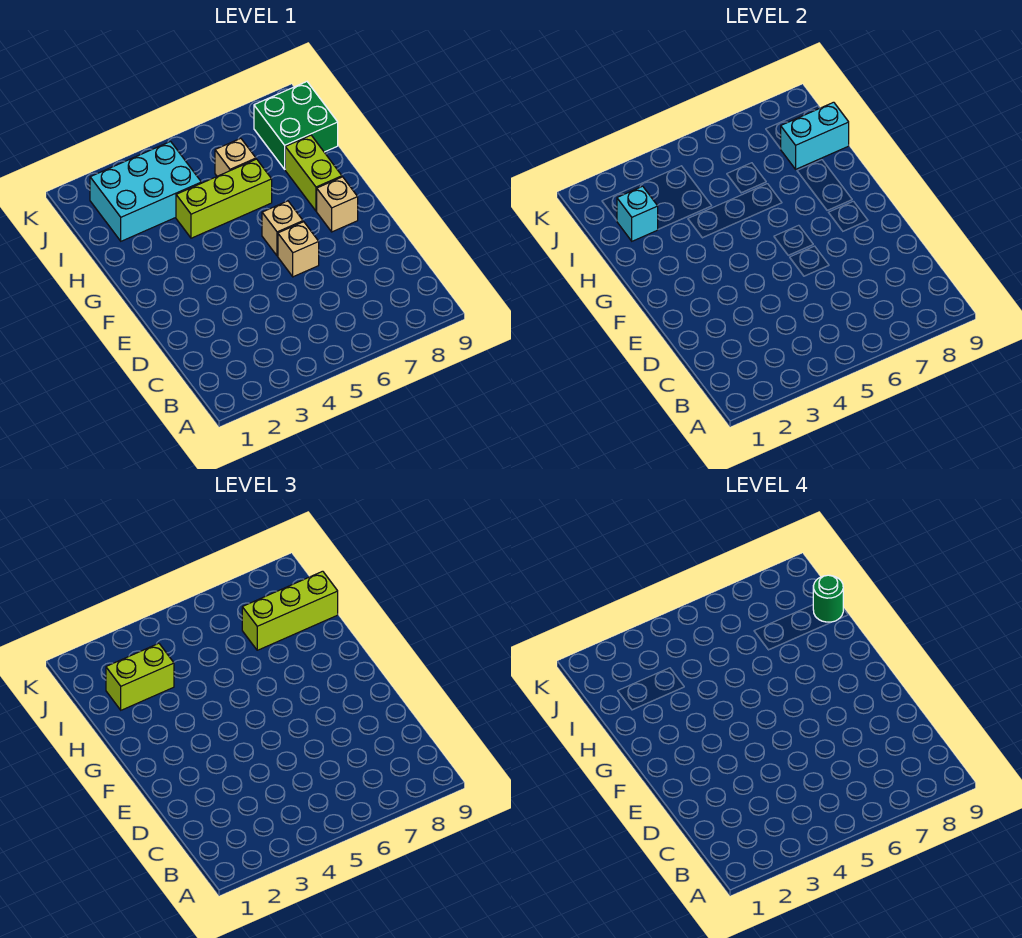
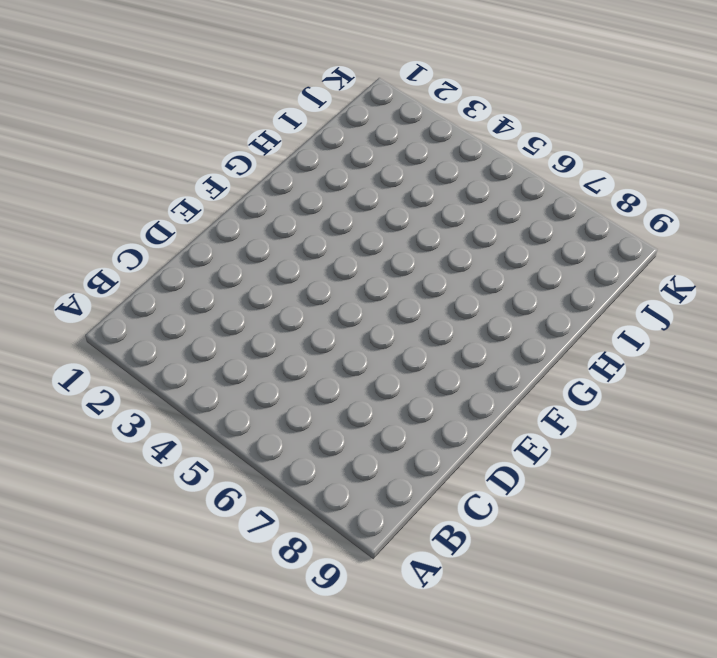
none -> tan 1x1 brick [278,222,319,277]
none -> tan 1x1 brick [262,201,303,256]
none -> tan 1x1 brick [317,177,358,232]

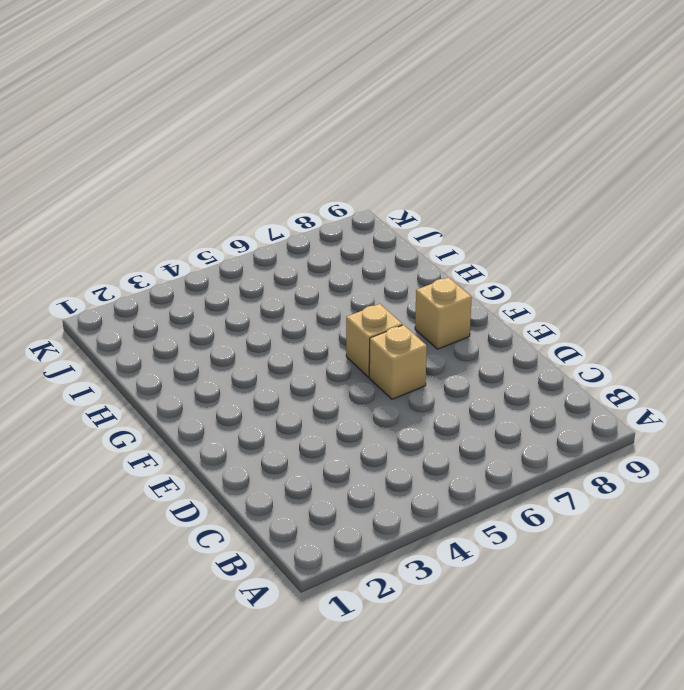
none -> lime 1x2 brick [285,135,342,211]
none -> lime 1x3 brick [176,159,272,238]
none -> cyan 2x3 brick [90,142,201,241]

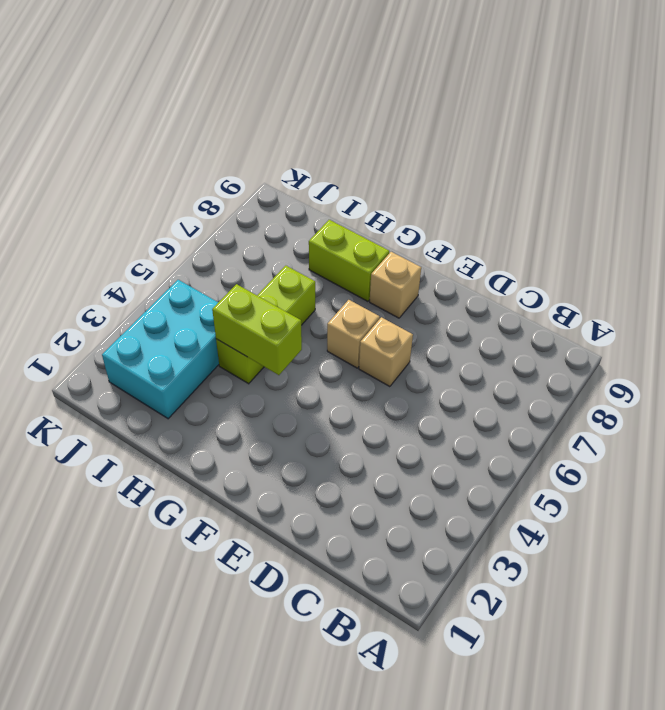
lime 1x2 brick [212,284,302,375] -> lime 1x2 brick turned to [106,643,174,710]
none -> tan 1x1 brick [215,138,256,176]
none -> green 2x2 brick [254,82,338,169]
none -> cyan 1x1 brick [617,186,658,241]

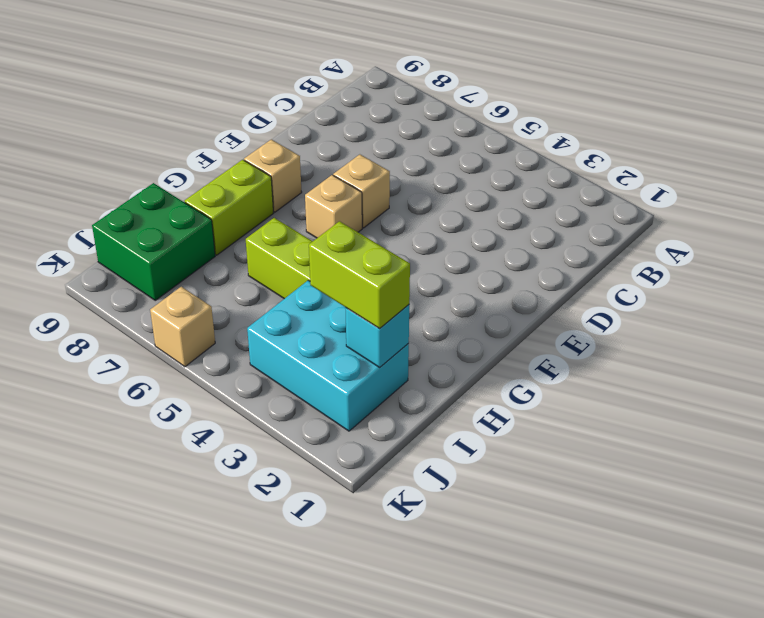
tan 1x1 brick [150,287,215,367] -> tan 1x1 brick moved to [215,138,256,176]
none -> cyan 1x2 brick [781,102,849,169]
none -> lime 1x3 brick [242,571,338,650]
none -> green 1x1 round brick [813,575,843,622]

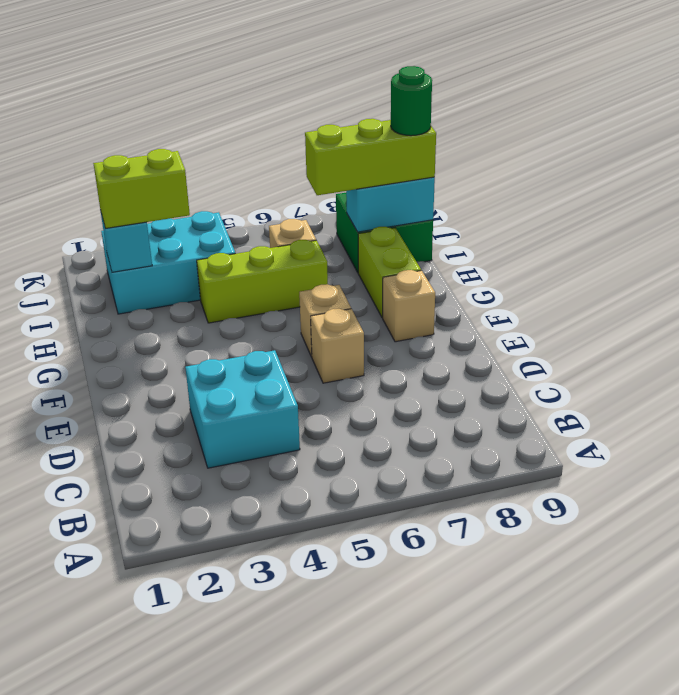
cyan 2x2 brick [185,350,300,468] -> none

